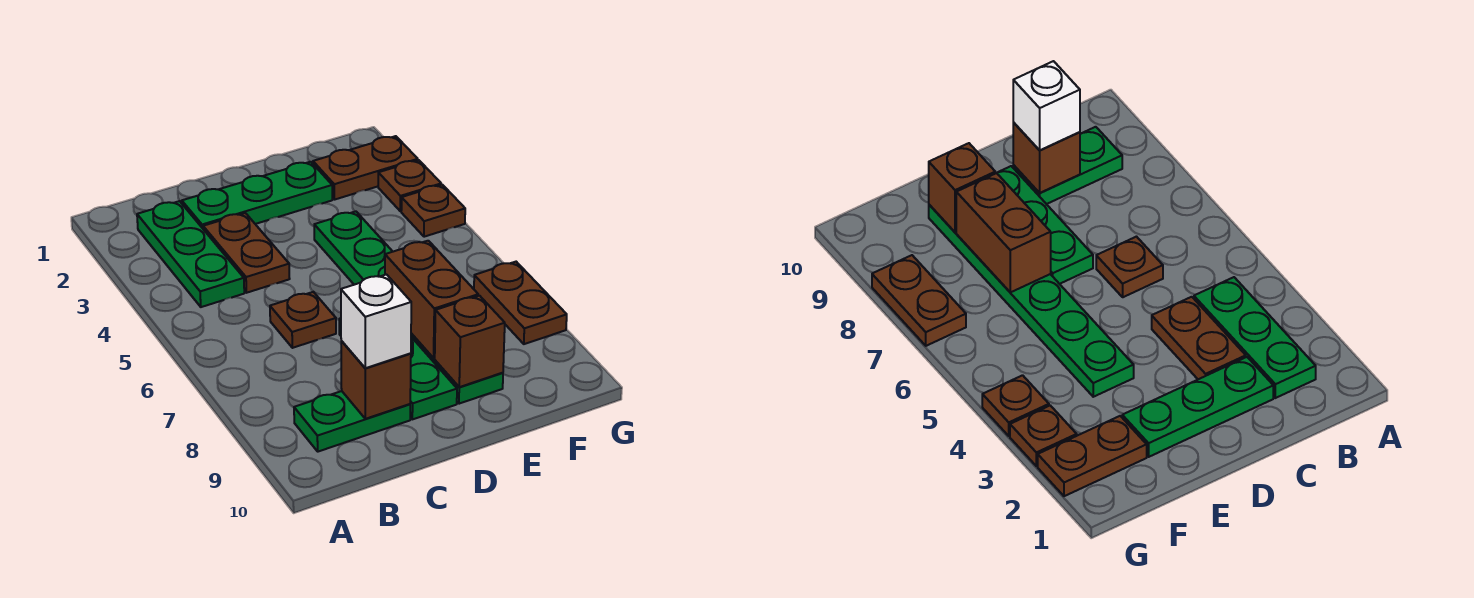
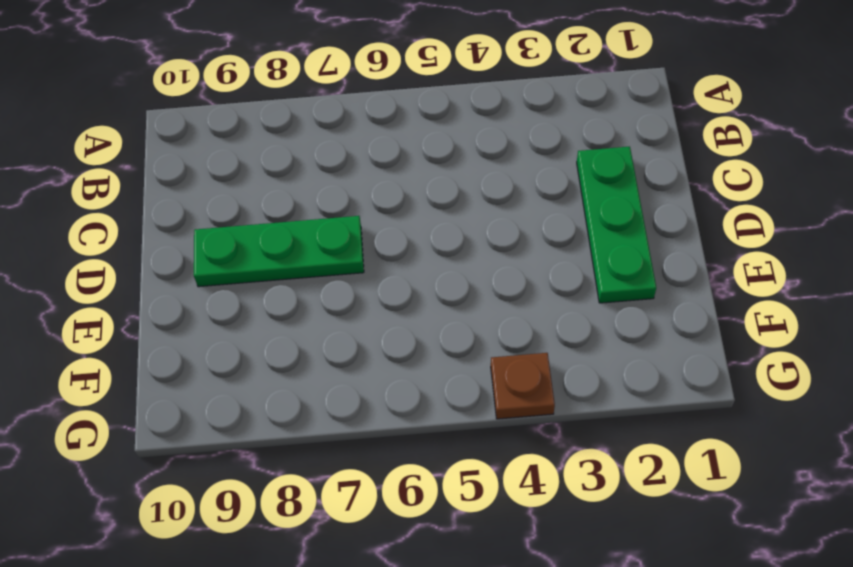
none -> green 1x3 plate [137,201,244,307]
none -> green 1x2 plate [294,391,410,452]
none -> brown 1x2 plate [203,213,290,293]

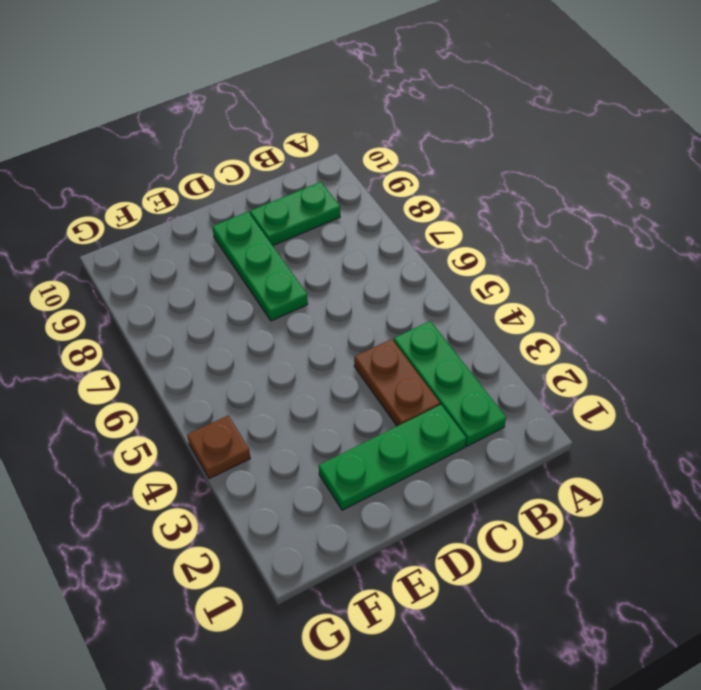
none -> brown 1x1 plate [270,292,336,348]
none -> green 1x6 plate [314,211,503,404]
none -> brown 1x2 plate [313,136,418,200]

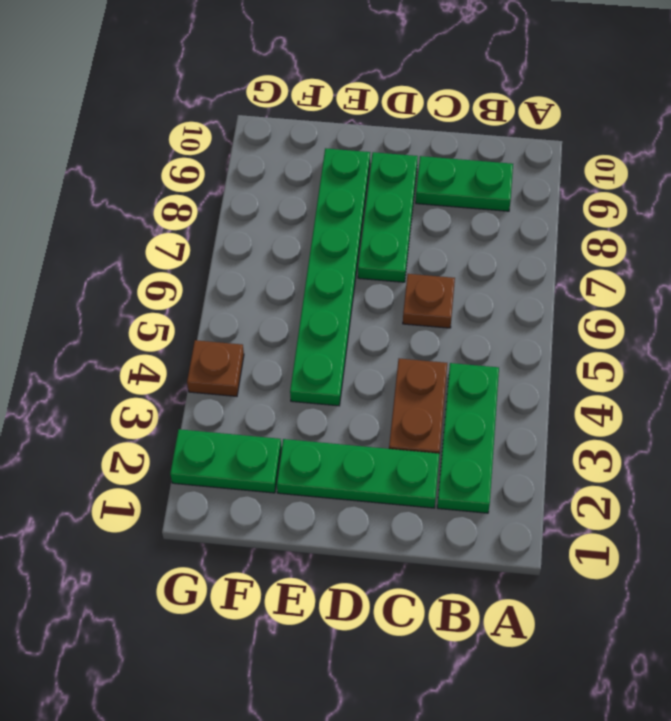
green 1x2 plate [170,429,281,493] -> brown 1x2 plate [313,136,418,200]
none -> brown 1x1 plate [378,160,441,211]
none -> brown 1x2 plate [474,262,567,344]
none -> brown 1x1 brick [341,341,411,419]

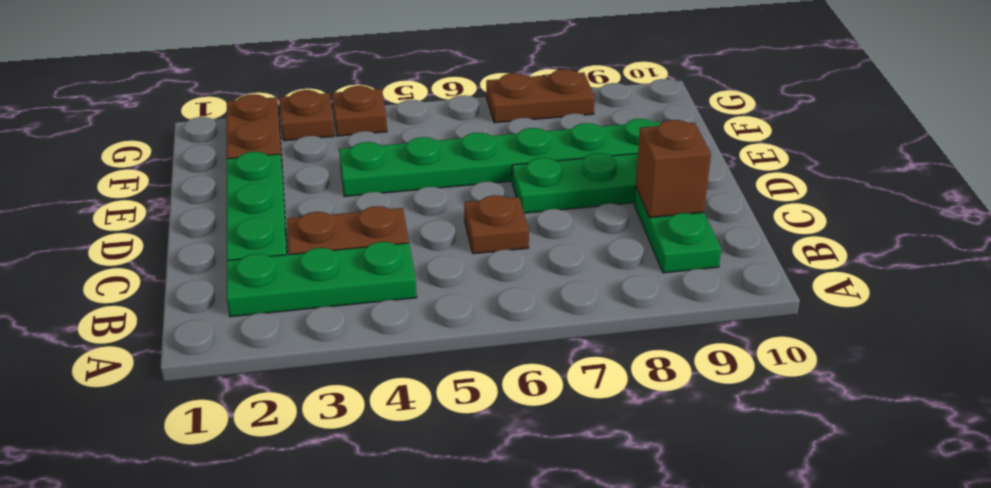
none -> brown 1x2 brick [385,241,478,358]
none -> brown 1x1 brick [435,296,505,387]
none -> white 1x1 brick [341,275,411,368]

